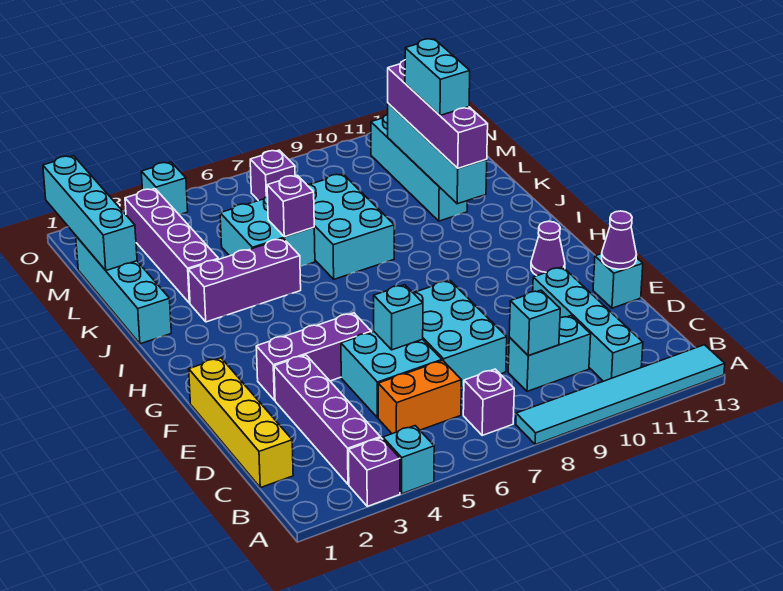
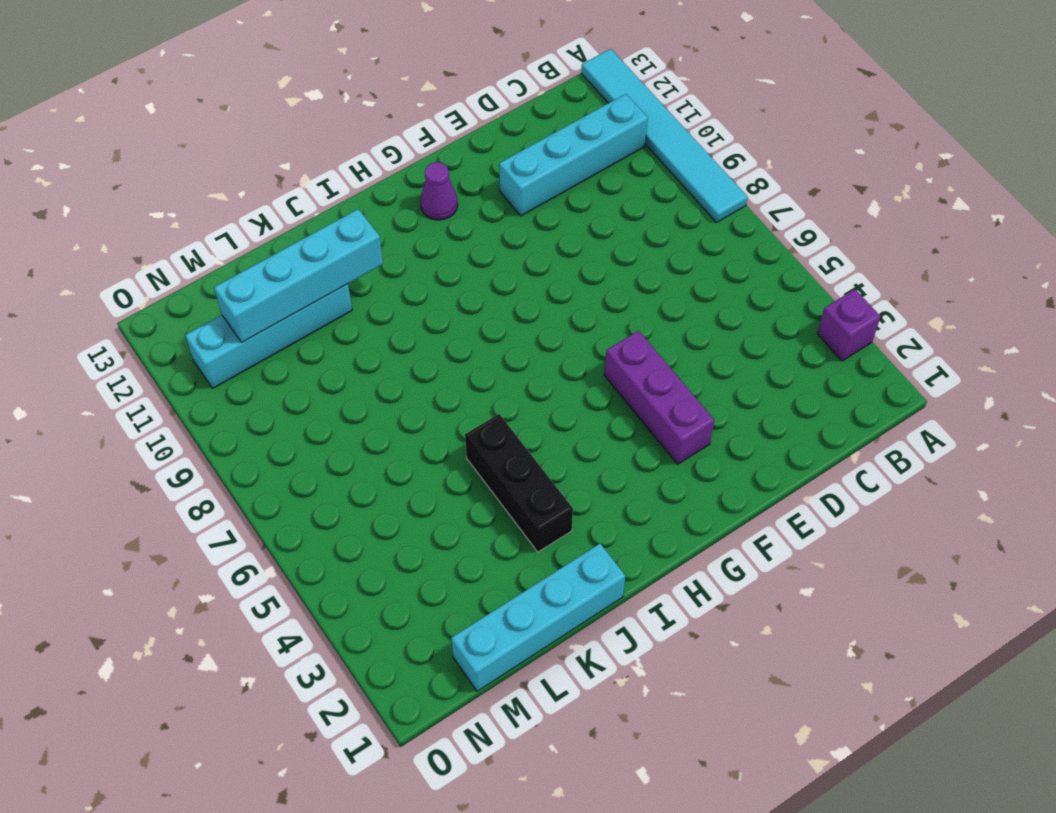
black 1x3 brick [465,414,573,552] -> purple 1x3 brick [189,239,301,322]
none -> cyan 1x1 brick [383,426,434,494]
none -> purple 1x4 brick [274,355,380,484]
none -> purple 1x1 brick [463,369,514,435]
none -> yellow 1x4 brick [189,358,293,488]

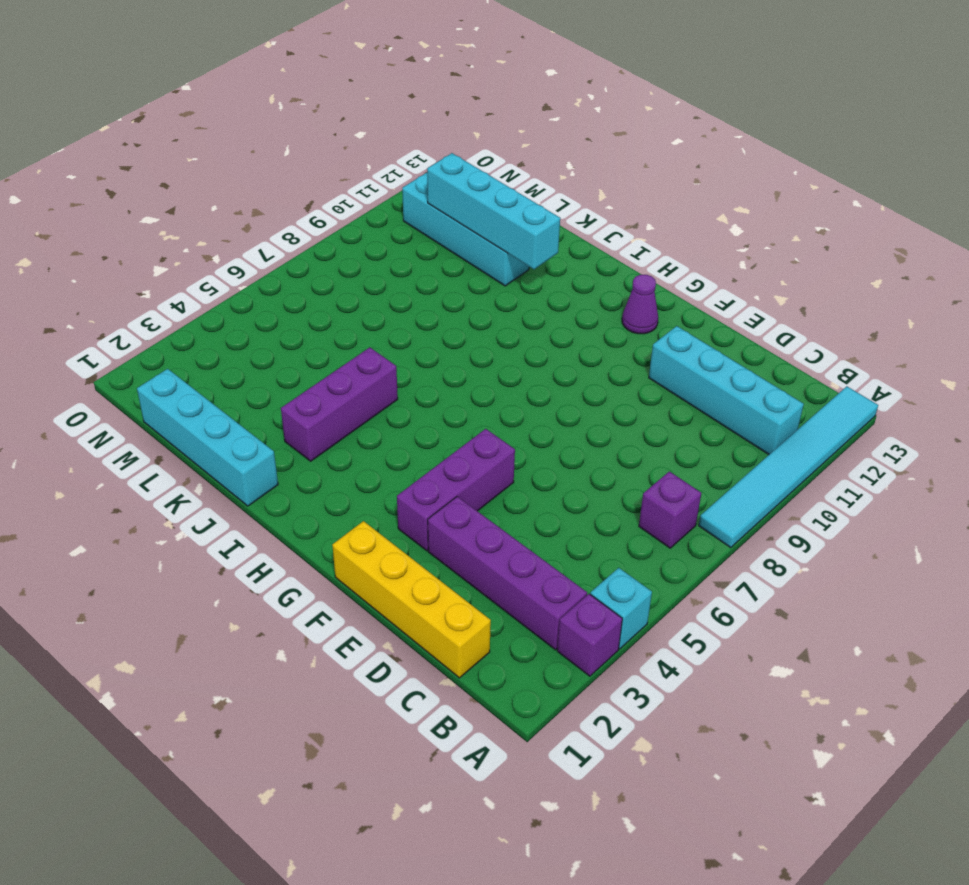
none -> orange 1x2 brick [378,361,461,434]
none -> cyan 1x2 brick [508,316,591,391]
none -> cyan 2x2 brick [341,332,442,418]
none -> cyan 2x3 brick [413,280,507,388]

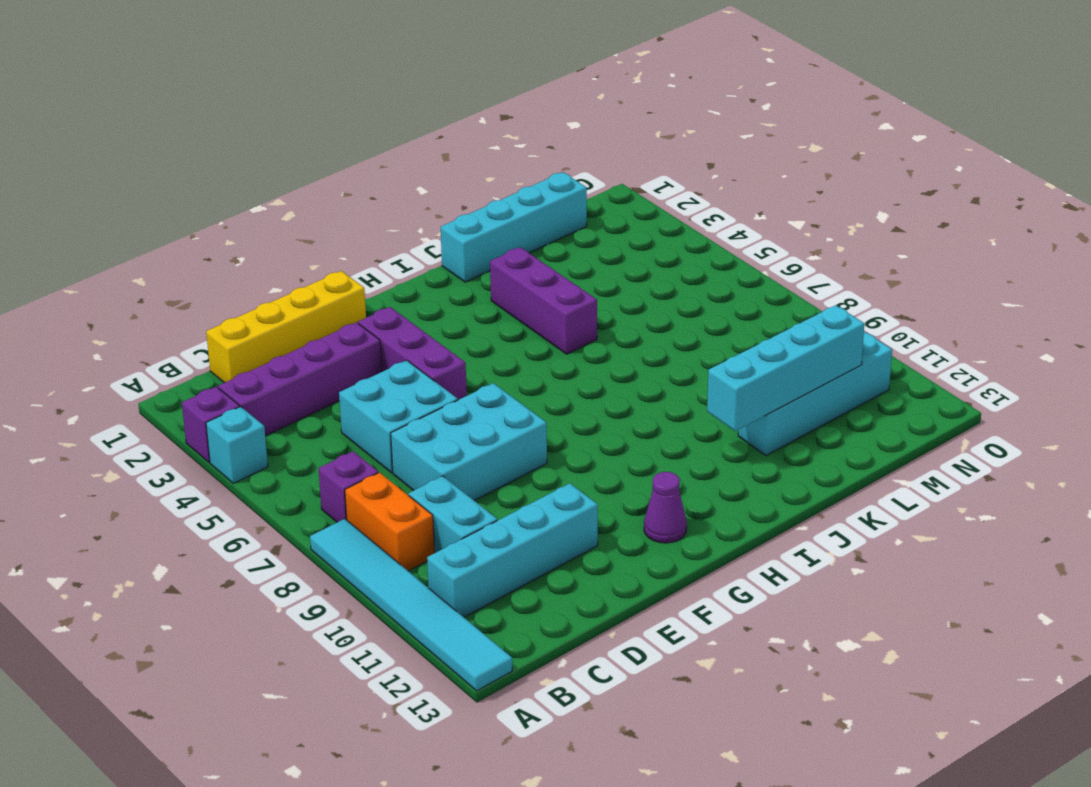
orange 1x2 brick [345,473,435,571] -> orange 1x2 brick moved to [378,361,461,434]
none -> cyan 1x1 brick [593,254,643,308]
none -> cyan 2x3 brick [307,174,394,279]
none -> purple 1x4 brick [125,189,219,303]
none -> cyan 2x2 brick [220,196,315,267]

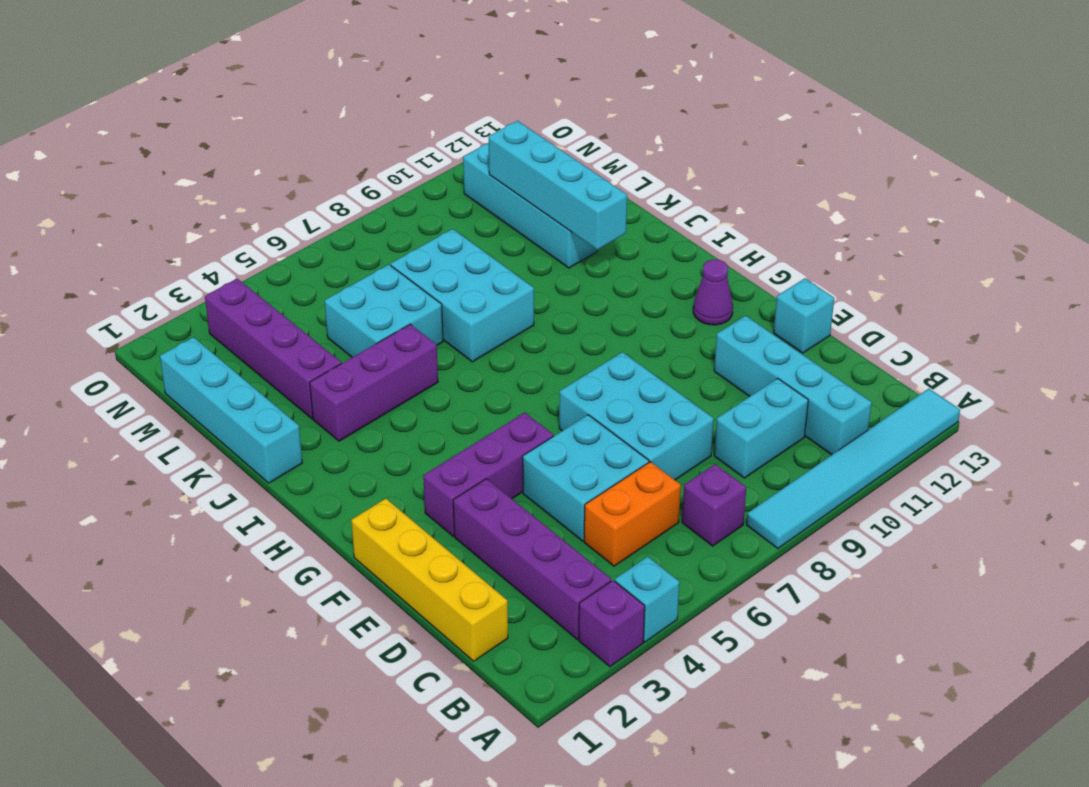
none -> purple 1x1 brick [250,150,295,201]
none -> cyan 1x1 brick [141,162,188,214]
none -> cyan 1x1 brick [509,290,560,355]
none -> cyan 1x1 brick [374,285,423,350]

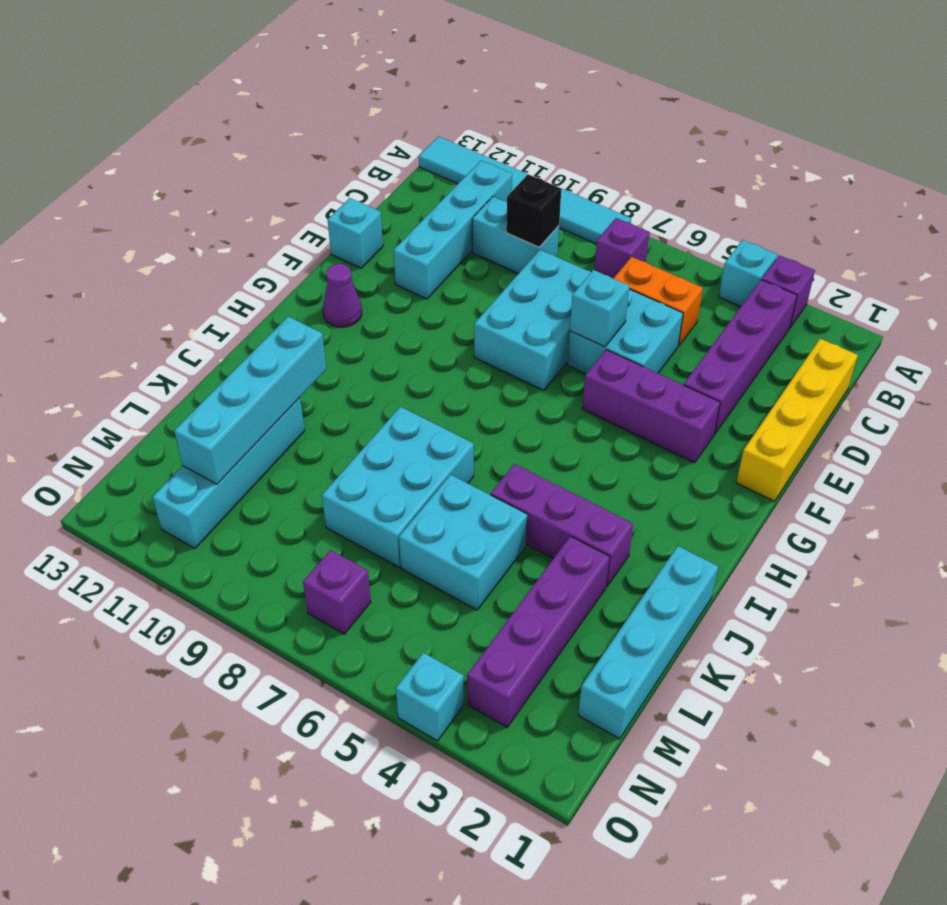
black 1x1 brick [506,174,561,247] -> cyan 1x1 brick [509,290,560,355]
none -> purple 1x1 cone [602,211,637,269]
none -> purple 1x1 brick [267,175,314,237]
none -> cyan 1x4 brick [43,156,137,270]
none -> purple 1x4 brick [388,60,488,168]

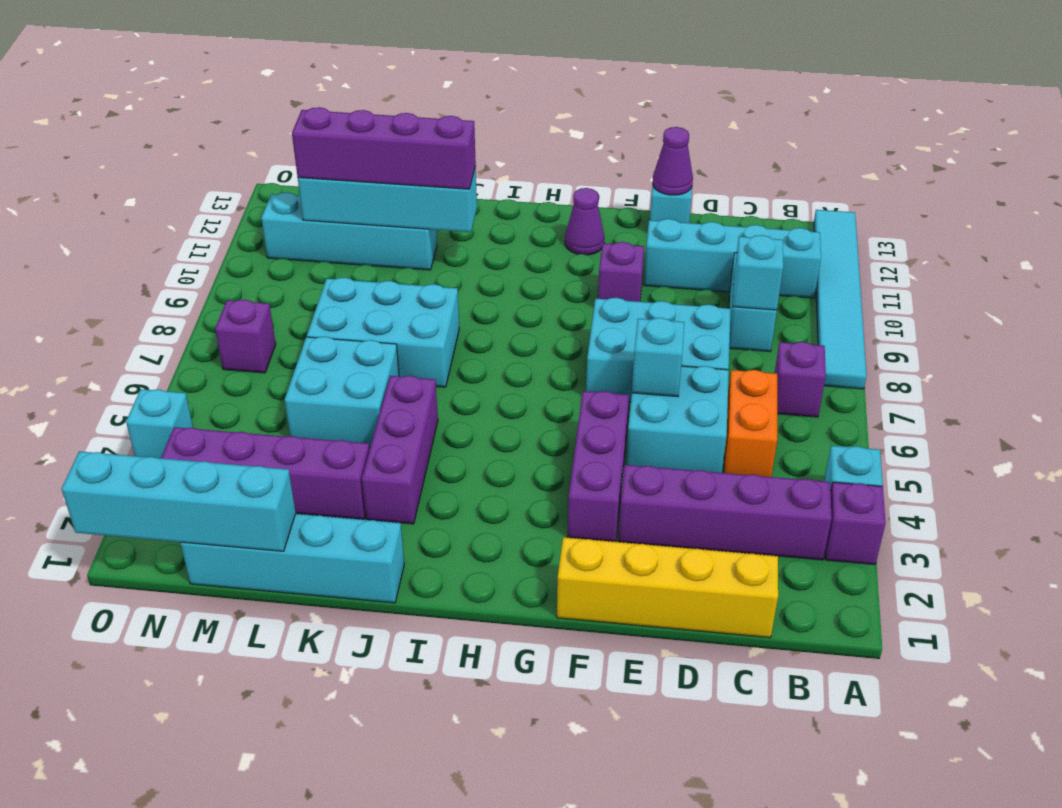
purple 1x1 brick [598,242,644,302] -> purple 1x1 brick moved to [267,175,314,237]
none -> cyan 1x2 brick [405,39,470,115]

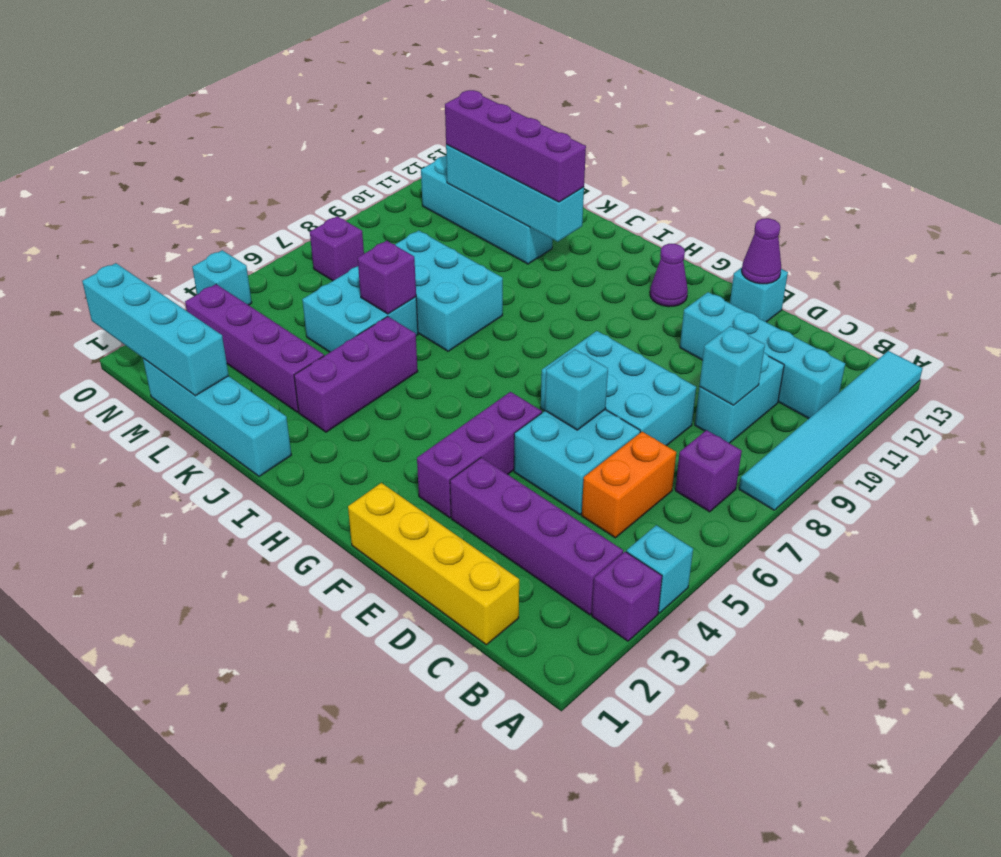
none -> cyan 1x2 brick [405,39,470,115]

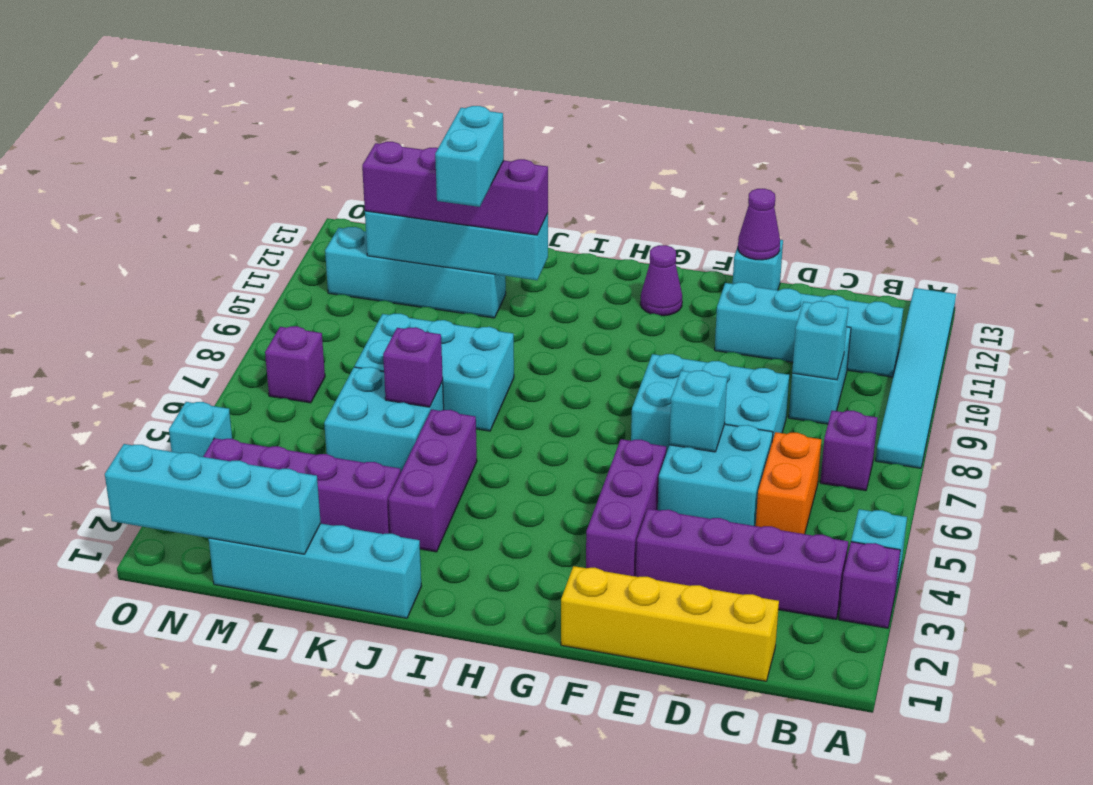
cyan 1x2 brick [435,106,504,207] -> cyan 1x2 brick turned to [405,39,470,115]

